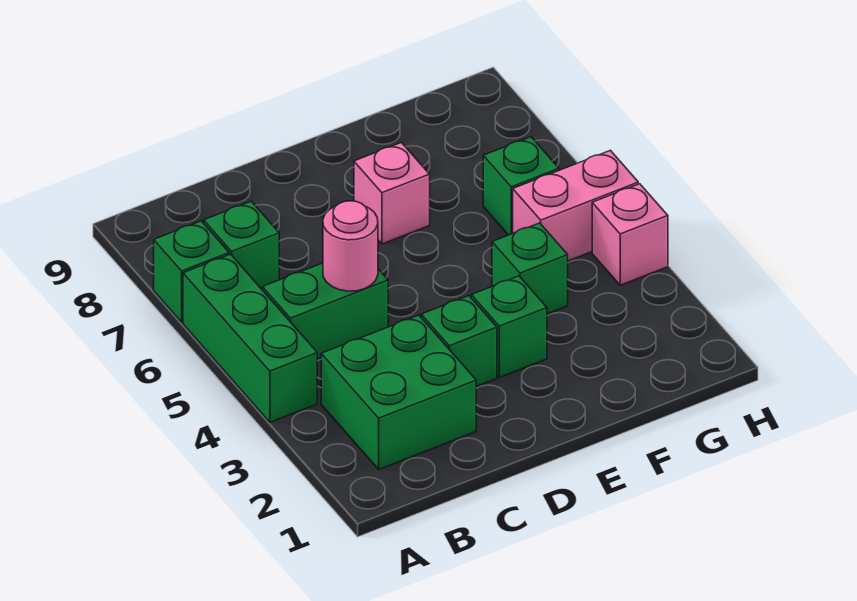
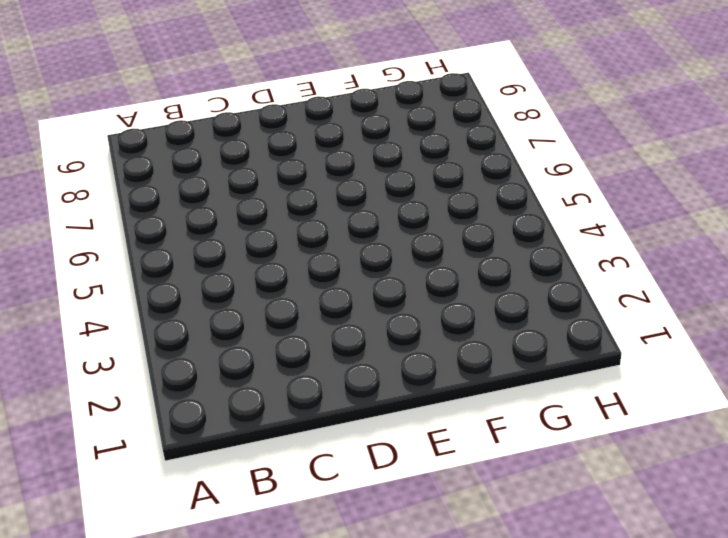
none -> green 1x3 brick [183,254,317,422]
none -> green 1x1 brick [154,221,229,322]
none -> green 2x2 brick [321,315,476,469]

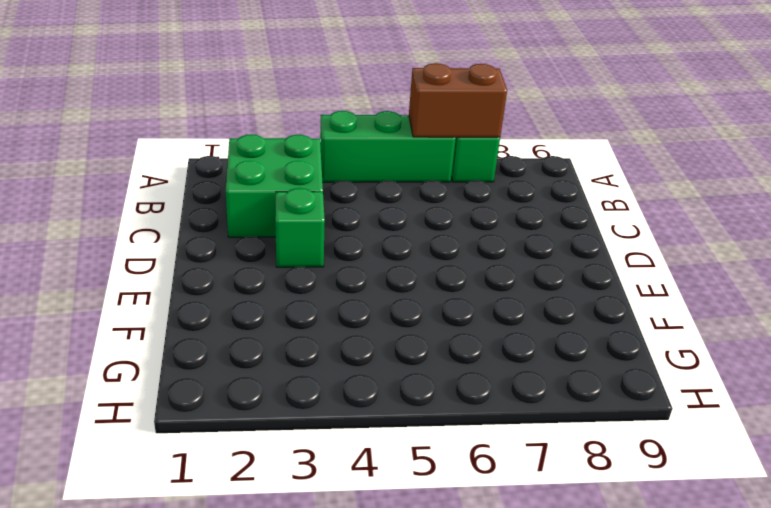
brown 1x2 brick [409,63,507,138] -> none
none -> green 1x2 brick [263,263,388,359]
none -> green 1x1 brick [204,201,279,290]
none -> green 1x1 brick [471,276,547,378]

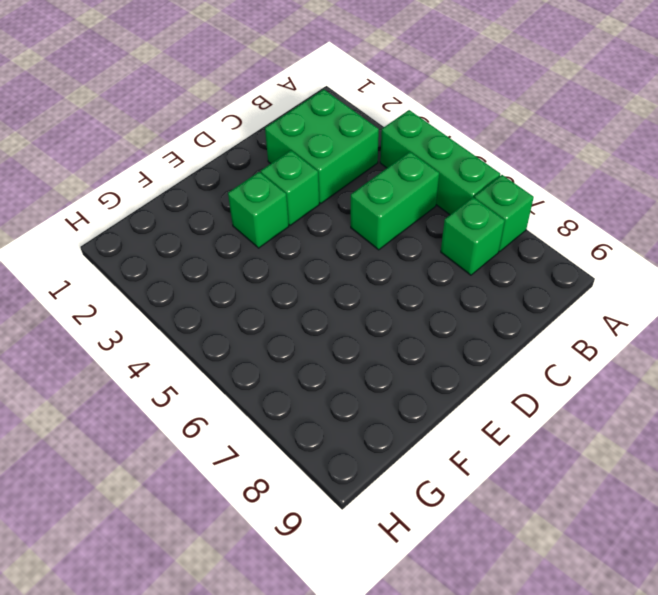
none -> pink 1x1 brick [354,143,430,244]
none -> green 1x1 brick [492,223,568,314]
none -> pink 1x2 brick [513,150,638,261]

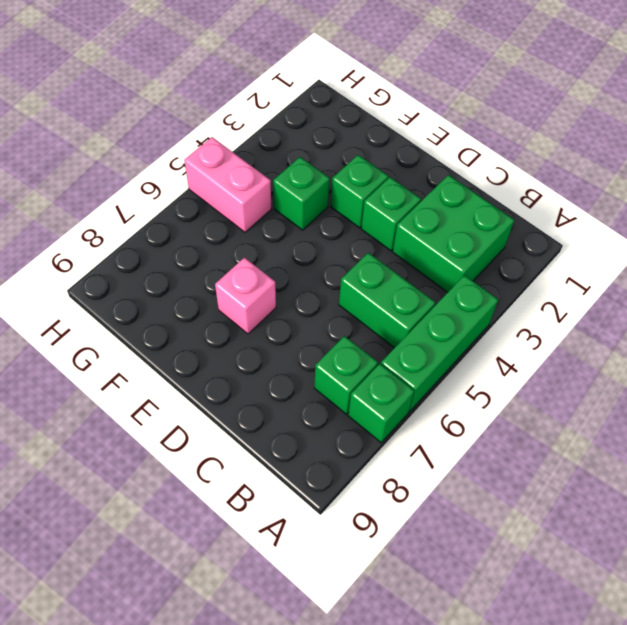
none -> green 1x1 brick [483,137,559,235]
none -> pink 1x1 brick [592,184,668,285]
none -> pink 1x1 round brick [323,201,378,291]

